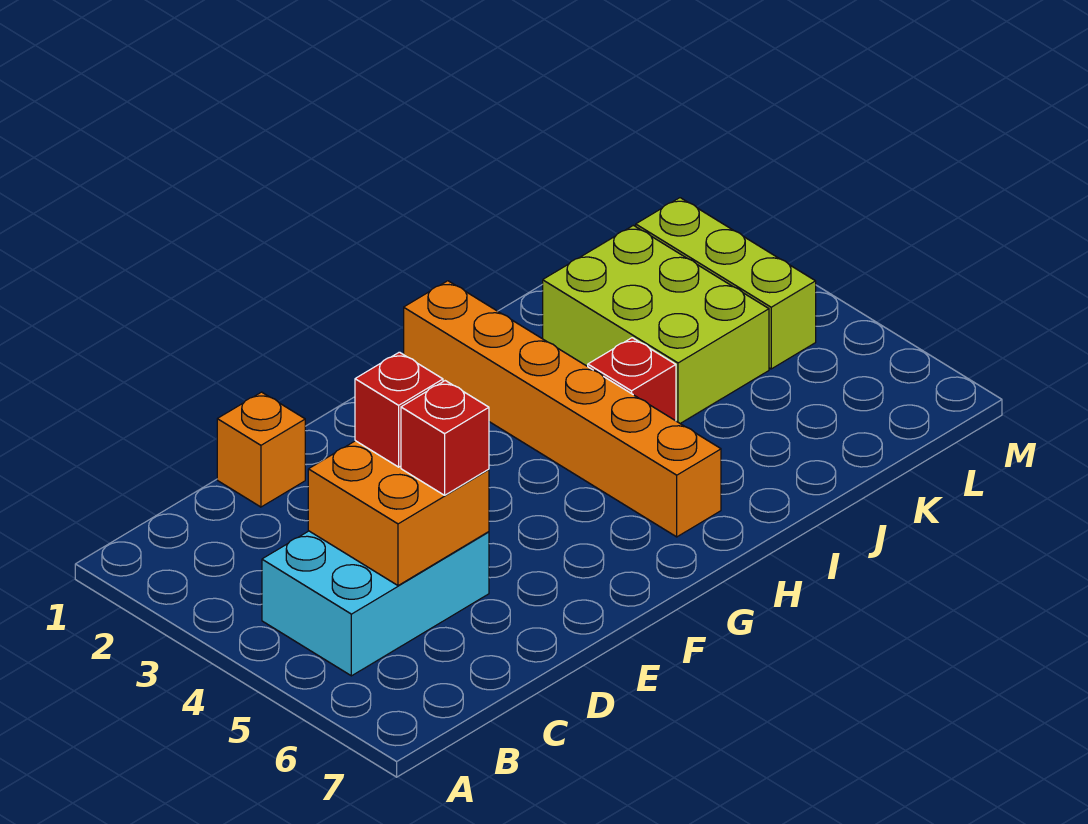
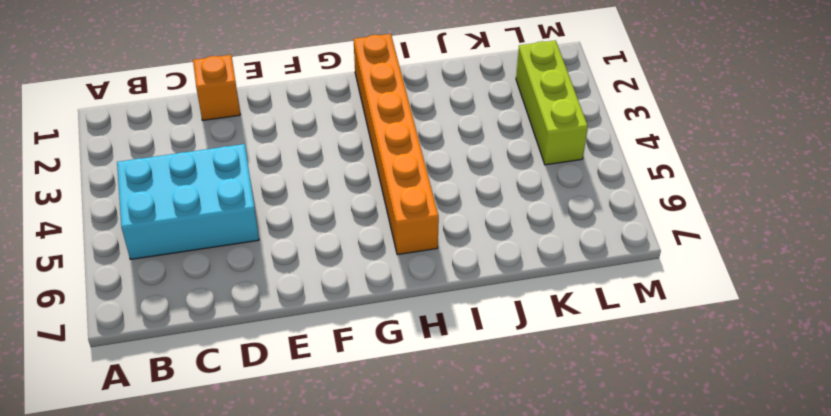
none -> red 1x1 brick [588,338,676,421]
none -> lime 2x3 brick [543,225,769,423]

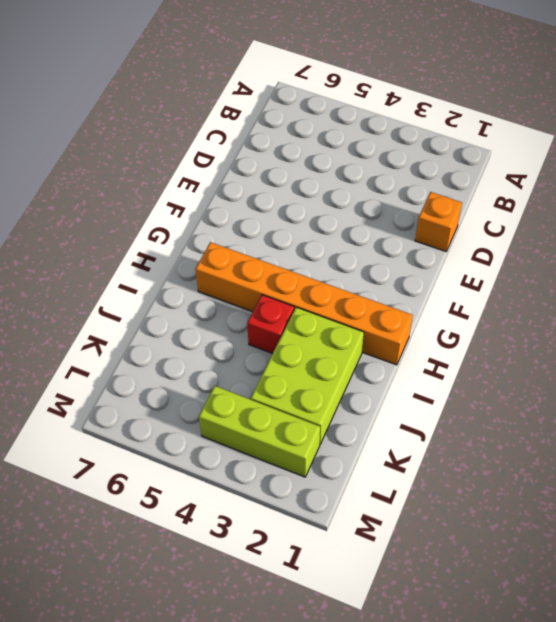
lime 2x3 brick [251,307,364,444] -> lime 2x3 brick turned to [543,225,769,423]
none -> cyan 2x3 brick [262,531,489,676]
none -> orange 2x2 brick [308,441,489,586]

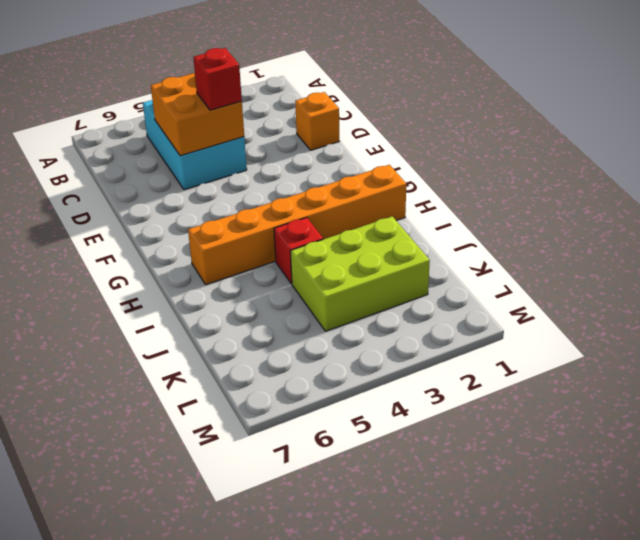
none -> lime 1x3 brick [636,198,816,369]
none -> red 1x1 brick [401,381,489,495]

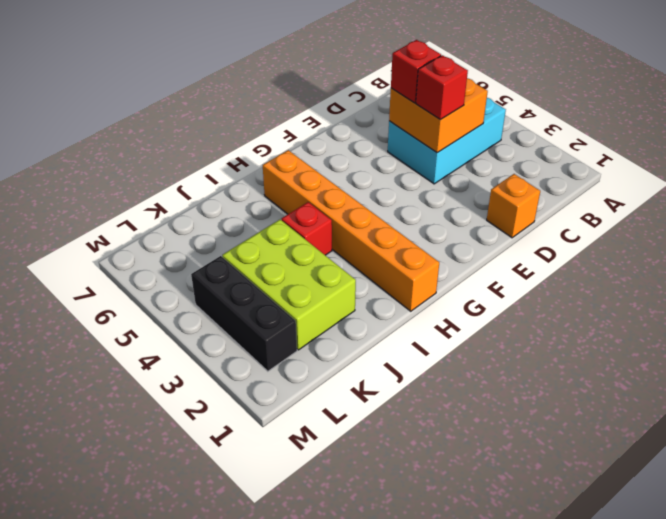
black 1x3 brick [191,256,297,371] -> lime 1x3 brick [636,198,816,369]

